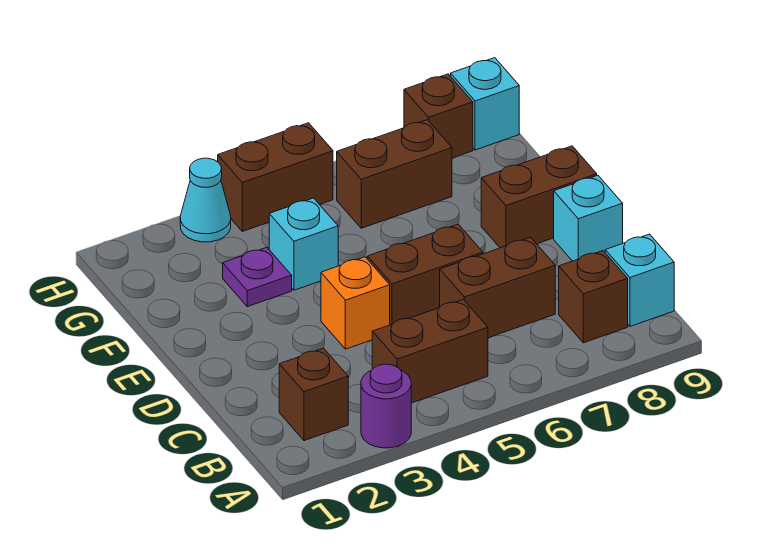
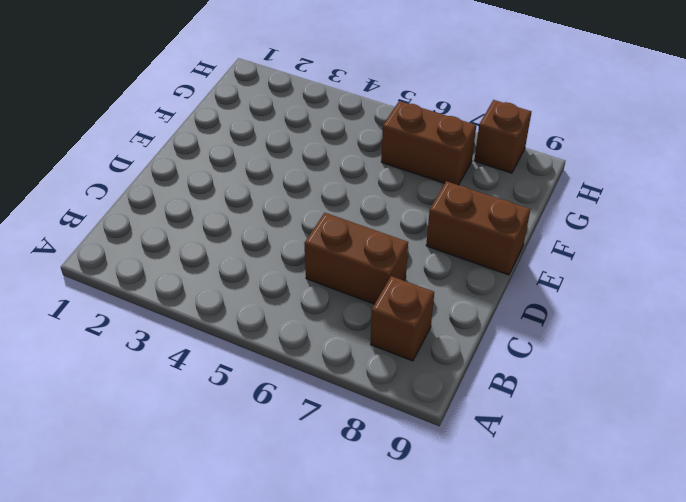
none -> purple 1x1 round brick [361,364,411,448]
none -> brown 1x1 brick [279,348,348,441]
none -> brown 1x2 brick [372,299,488,403]

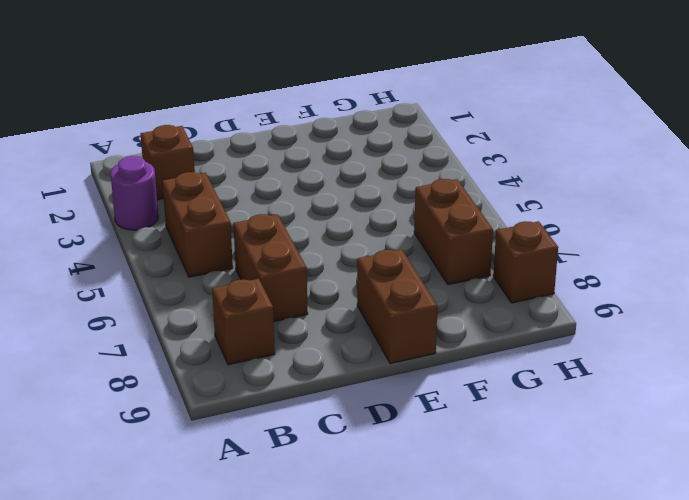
none -> cyan 1x1 brick [605,234,674,326]
none -> orange 1x1 brick [321,257,390,349]
none -> brown 1x2 brick [367,224,483,325]

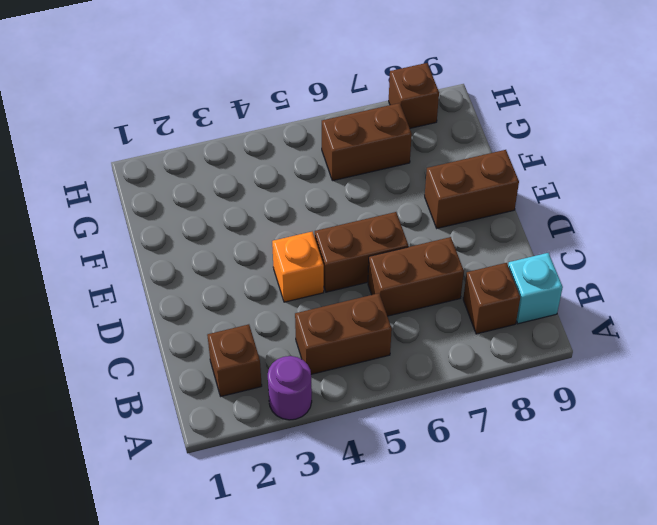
none -> cyan 1x1 brick [554,175,623,261]
none -> purple 1x1 plate [223,247,292,307]
none -> cyan 1x1 brick [269,198,338,290]

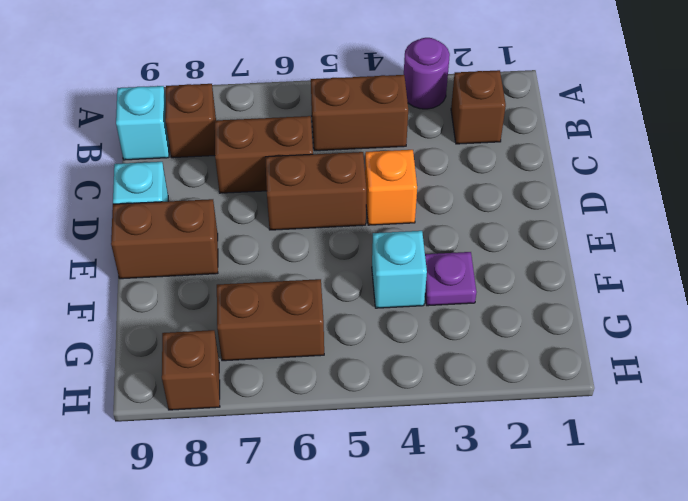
none -> cyan 1x1 cone [180,158,231,242]
none -> brown 1x2 brick [218,123,333,231]
none -> cyan 1x1 brick [451,58,519,150]

